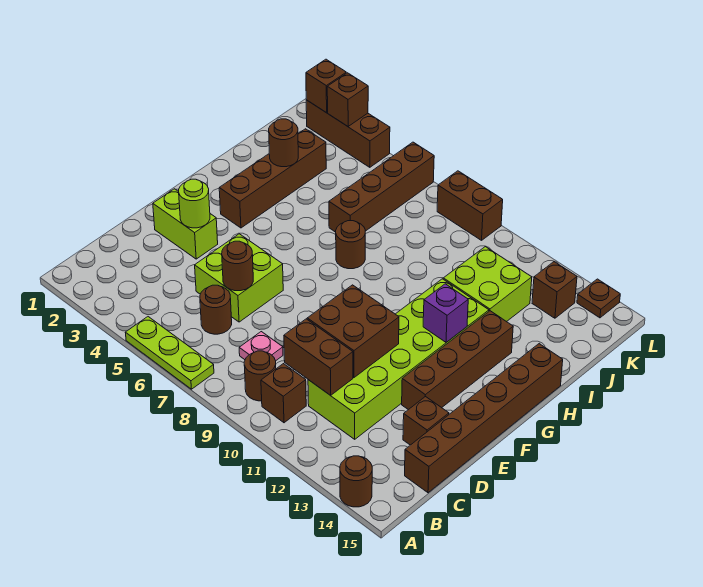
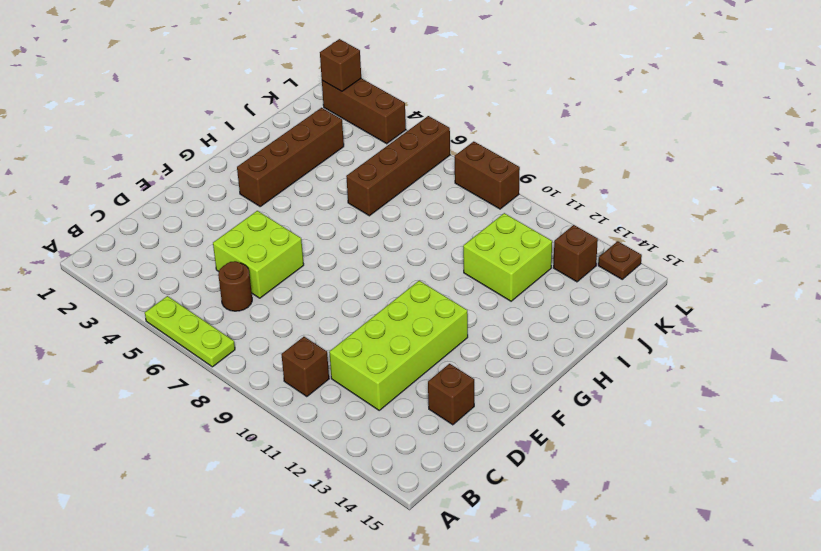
lime 2x4 brick [329,281,468,410] -> lime 2x6 brick [308,279,489,439]
none -> brown 1x1 round brick [340,456,372,507]
none -> brown 1x1 round brick [244,351,276,401]
none -> pink 1x1 plate [239,332,283,361]

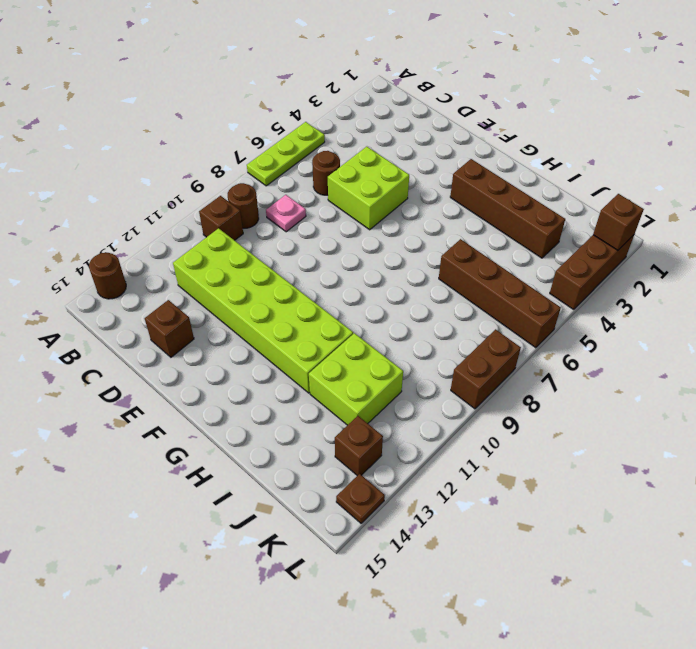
none -> brown 1x6 brick [405,344,563,493]
none -> lime 1x2 brick [153,189,218,259]
none -> brown 1x4 brick [402,311,513,410]

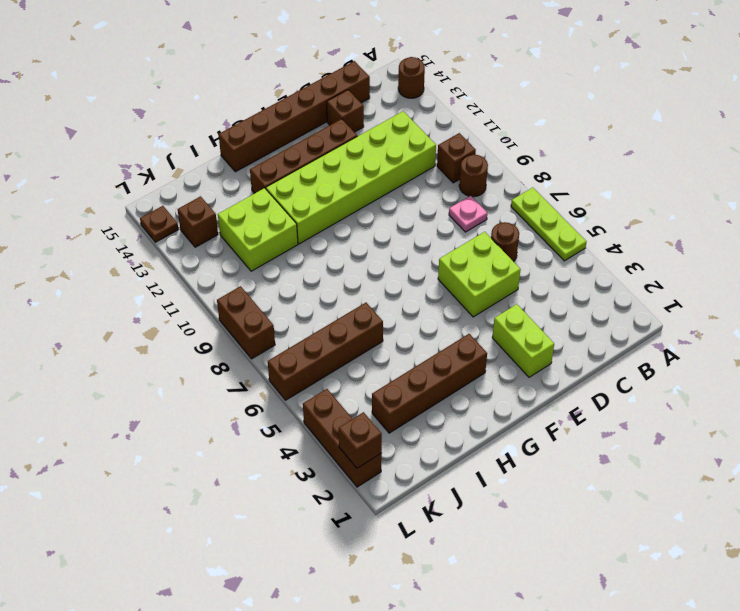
none -> brown 1x1 round brick [336,221,365,269]
none -> brown 1x2 brick [284,319,353,395]
none -> brown 1x1 round brick [222,241,253,291]

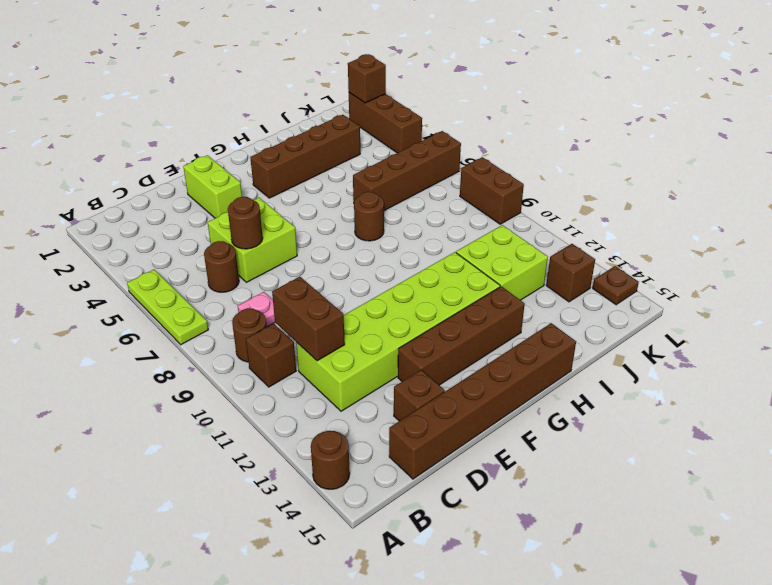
none -> brown 2x2 brick [307,285,399,378]
none -> lime 1x1 round brick [179,179,210,228]
none -> purple 1x1 brick [423,284,468,342]

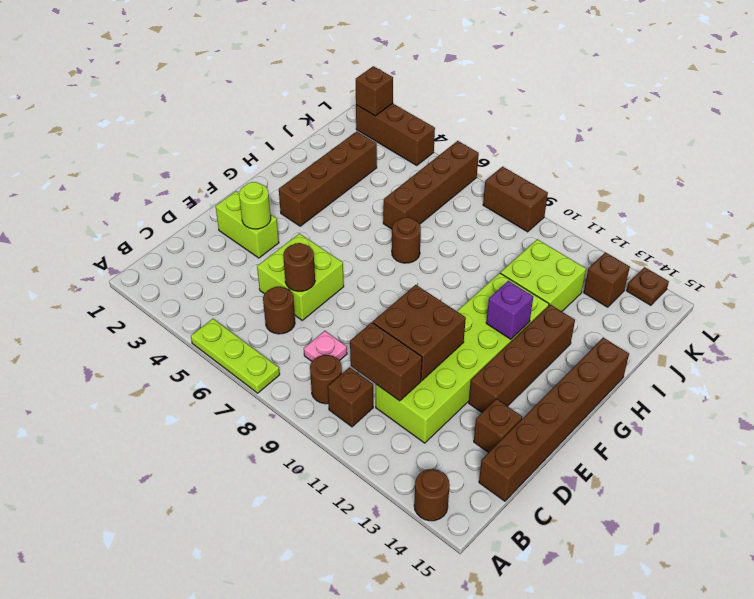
none -> brown 1x1 round brick [269,119,298,167]
none -> brown 1x1 brick [327,73,368,126]

